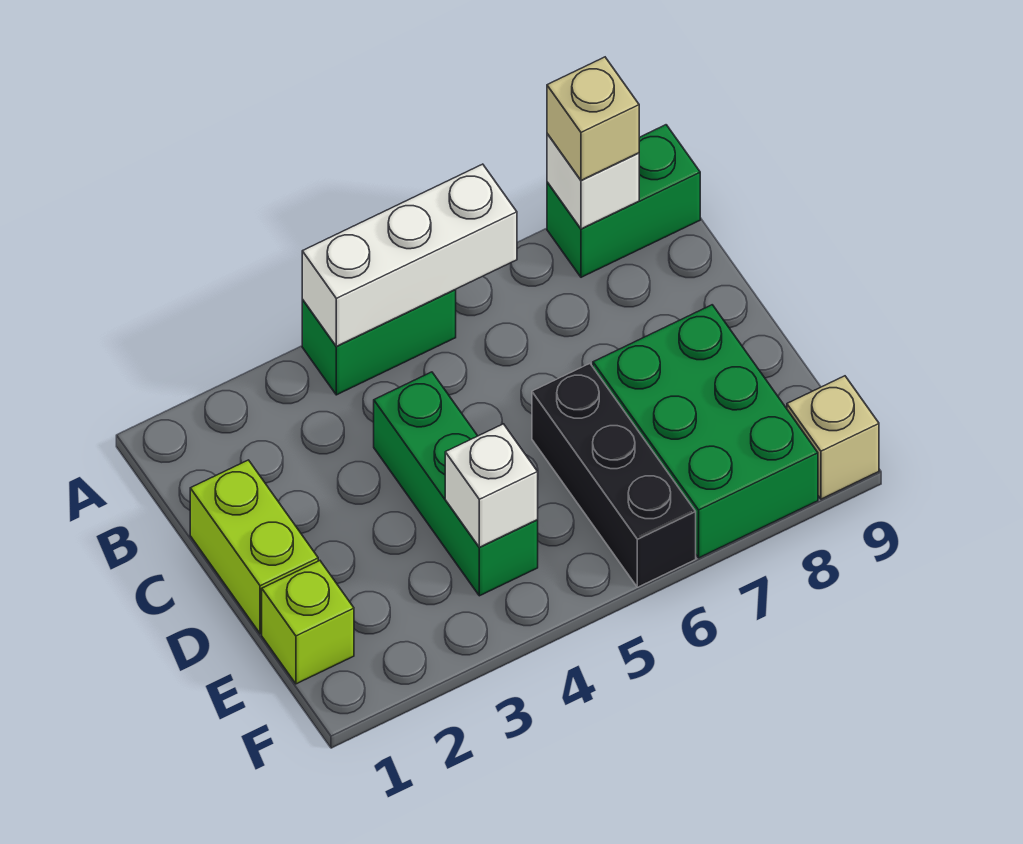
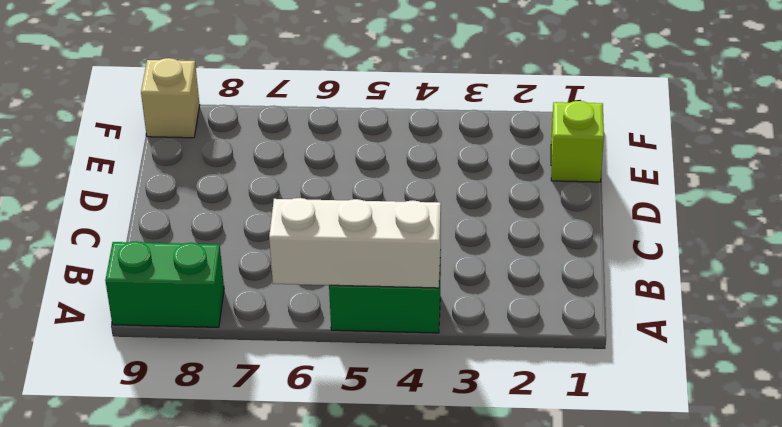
none -> lime 1x2 brick [190,460,318,634]
none -> green 1x3 brick [374,372,538,596]
none -> black 1x3 brick [532,364,696,587]

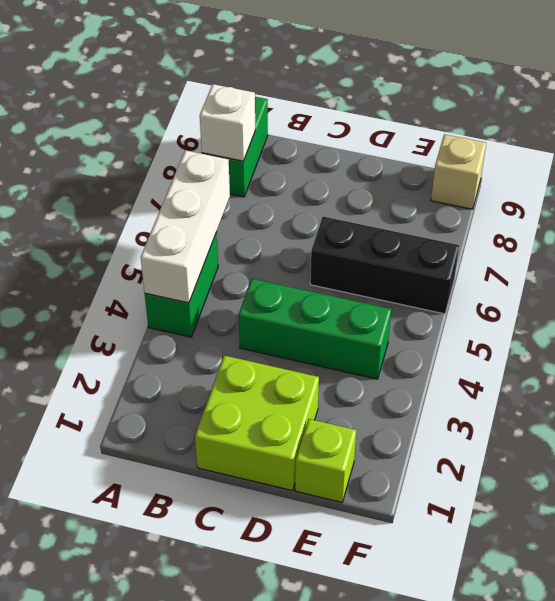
lime 2x2 brick [195,355,319,491] -> lime 1x2 brick [190,460,318,634]
none -> green 2x3 brick [593,305,818,558]
none -> white 1x1 brick [445,424,538,547]
none -> tan 1x1 brick [547,57,639,180]

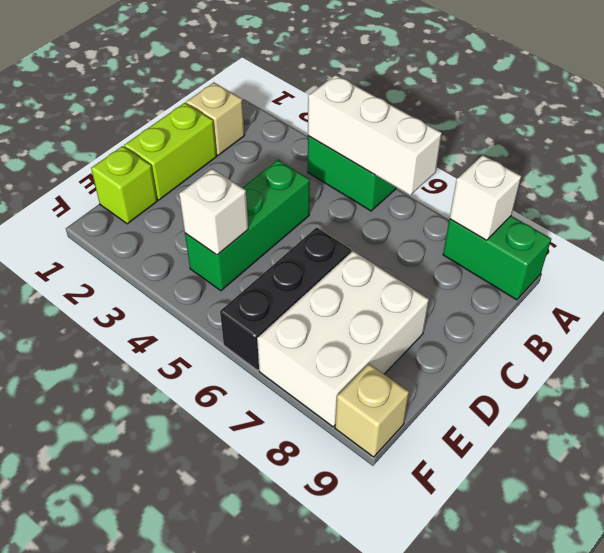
tan 1x1 brick [186,82,244,155] -> tan 1x1 brick moved to [547,57,639,180]
white 2x3 brick [257,251,429,427] -> green 2x3 brick [593,305,818,558]

